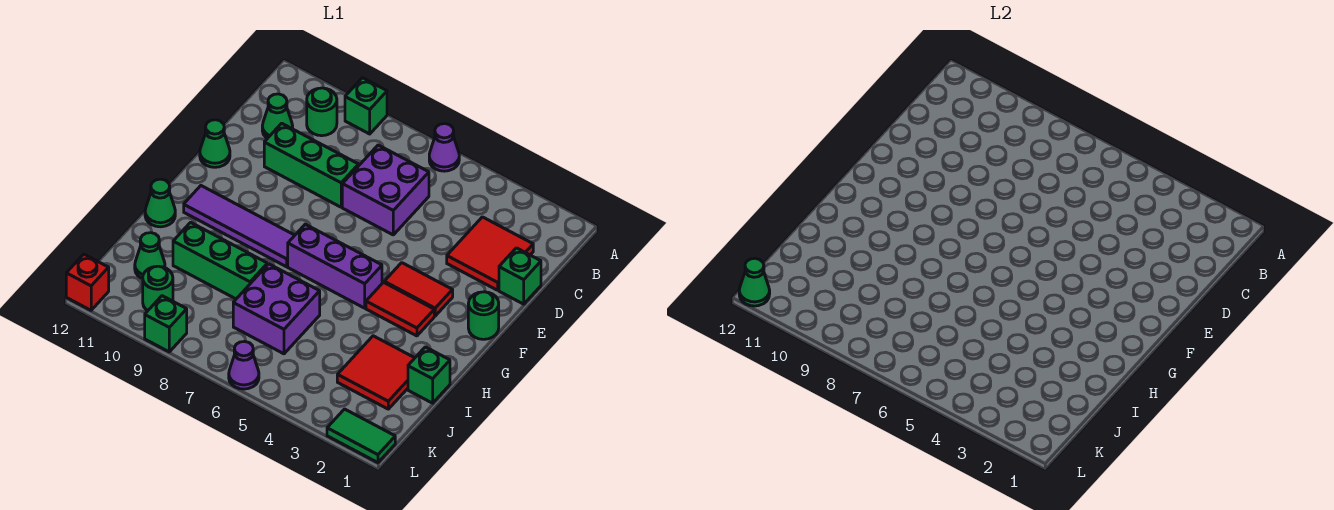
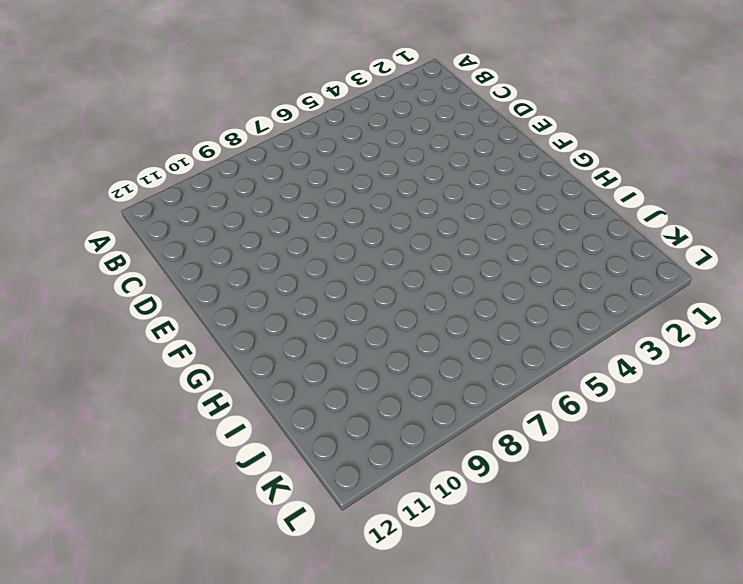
none -> purple 1x1 cone [429,124,459,171]
none -> green 1x1 brick [345,78,387,134]
none -> green 1x1 round brick [307,88,337,136]

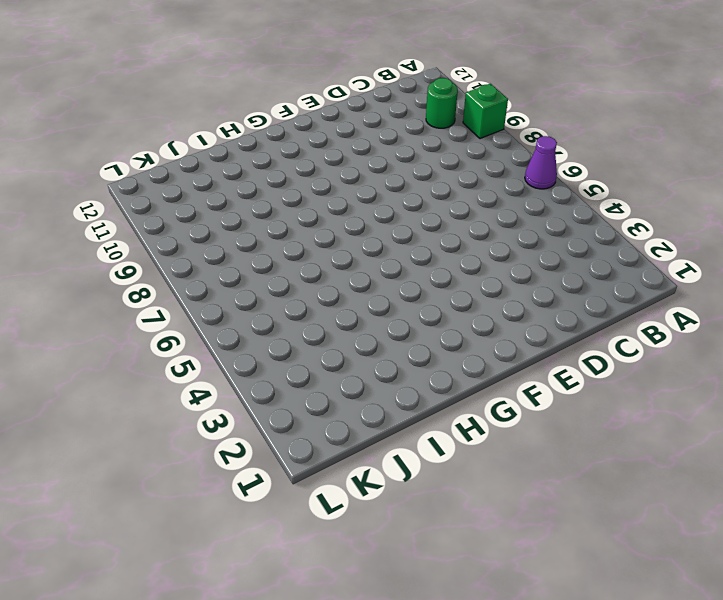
none -> red 2x2 tile [447,217,533,290]
none -> purple 2x2 brick [342,145,429,235]
none -> green 1x1 cone [262,94,293,138]

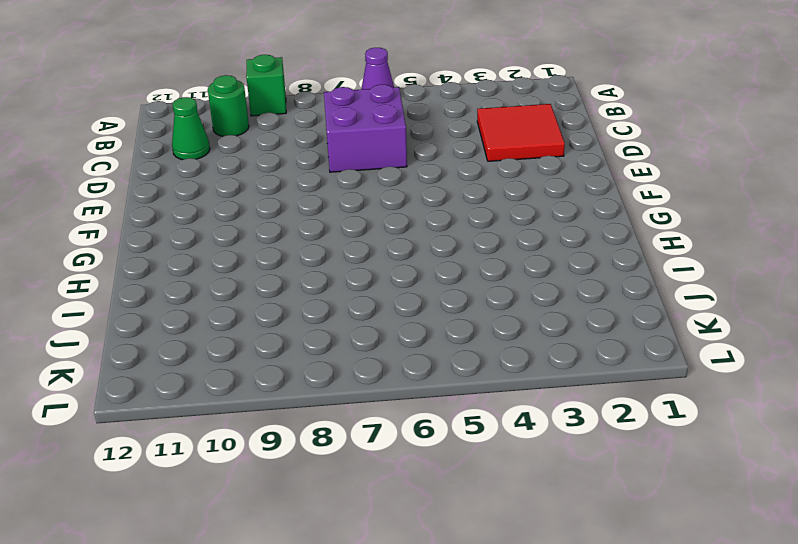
none -> green 1x1 brick [499,248,541,304]
none -> green 1x3 brick [264,123,359,207]
none -> green 1x1 cone [200,120,230,167]

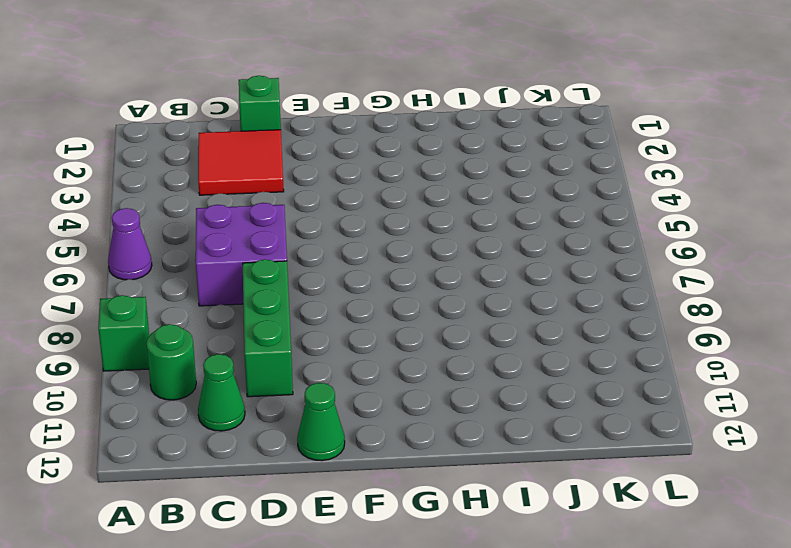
none -> green 1x1 round brick [468,292,499,339]
none -> red 1x2 tile [384,263,453,316]
none -> red 1x2 tile [366,282,434,336]

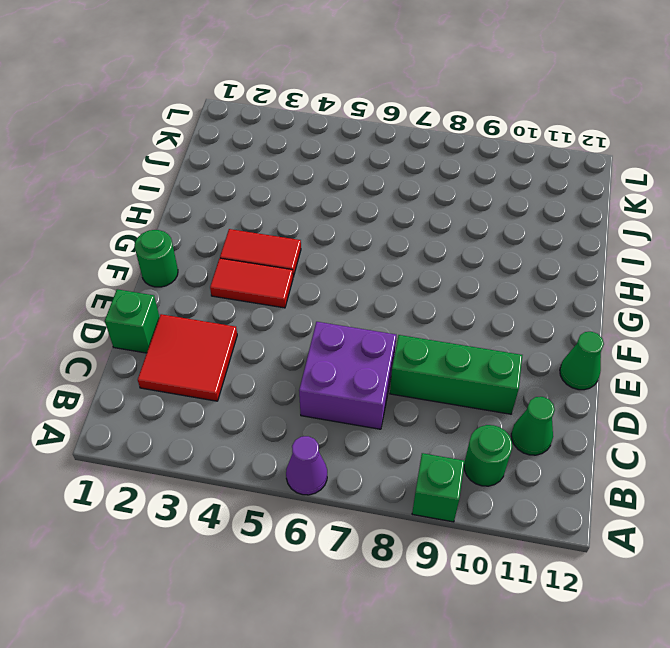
none -> purple 1x3 brick [288,224,382,308]
none -> purple 1x4 tile [184,186,295,267]
none -> green 1x1 cone [145,179,175,227]

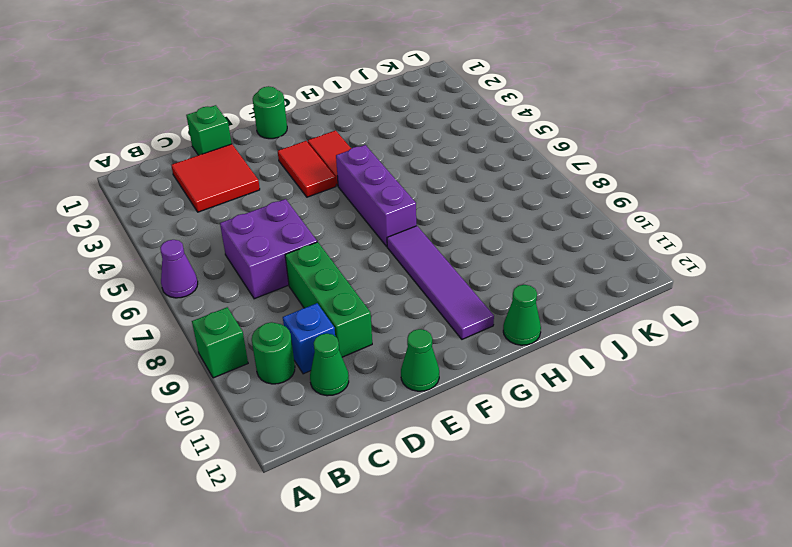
blue 1x1 brick [283,303,335,374] -> none
none -> green 1x1 brick [408,347,450,403]
none -> red 2x2 tile [337,336,414,409]
none -> purple 2x2 brick [233,264,320,354]

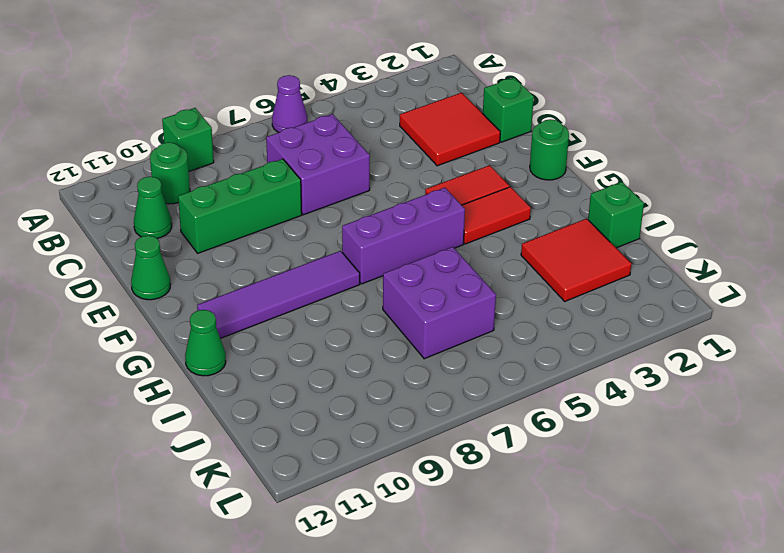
none -> green 1x3 brick [173,222,267,299]
none -> green 1x1 cone [135,233,165,279]
none -> green 1x1 round brick [143,266,173,311]

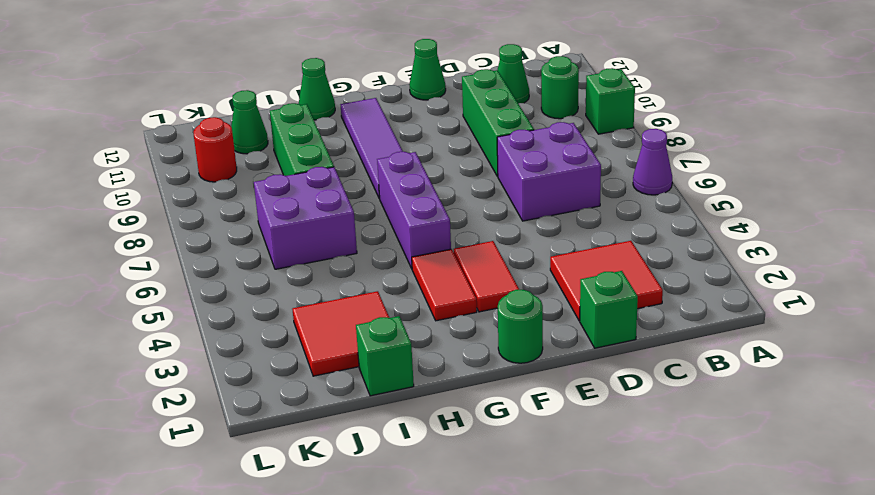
red 1x1 round brick [193,117,237,182] -> green 1x1 round brick [143,266,173,311]
none -> green 1x2 tile [327,409,395,463]
none -> purple 1x1 cone [229,341,259,389]
none -> green 1x1 brick [145,296,187,352]

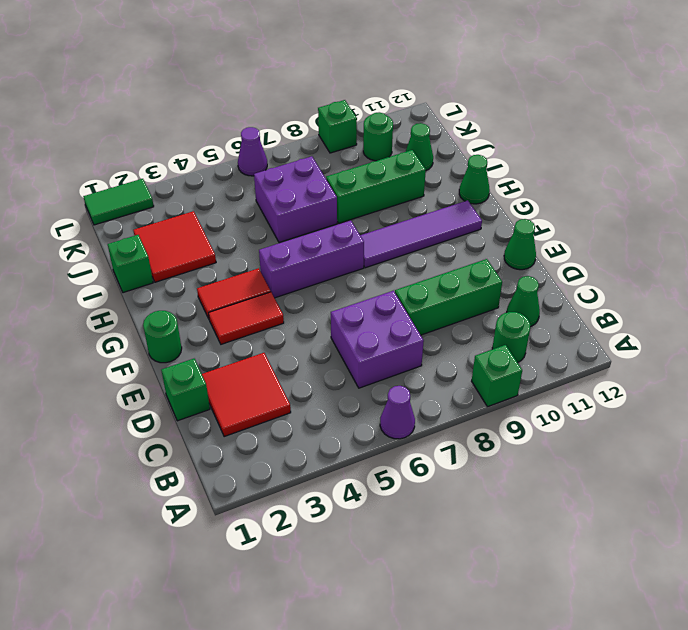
none -> red 1x1 brick [66,254,109,310]
none -> green 1x1 cone [739,258,770,306]

